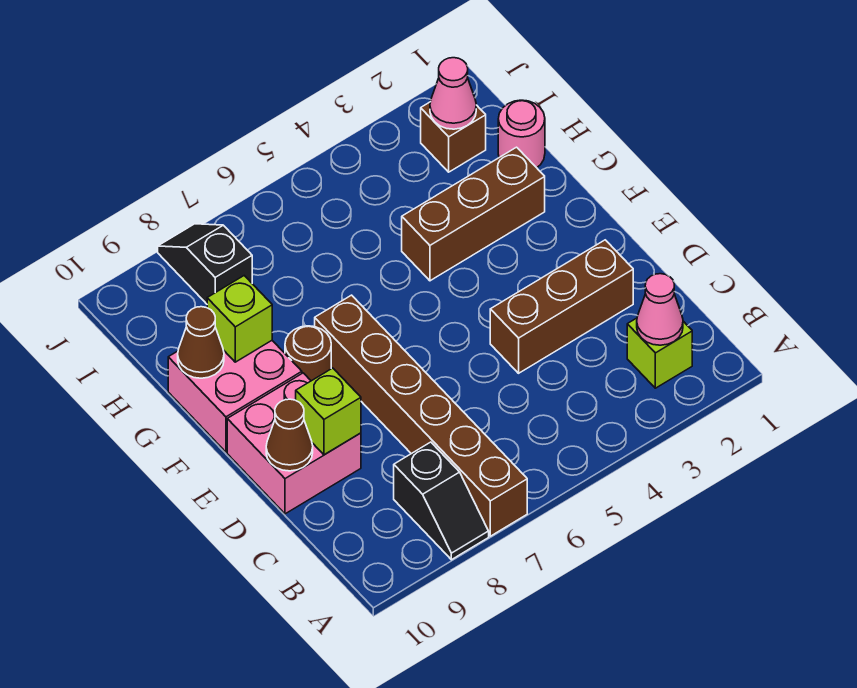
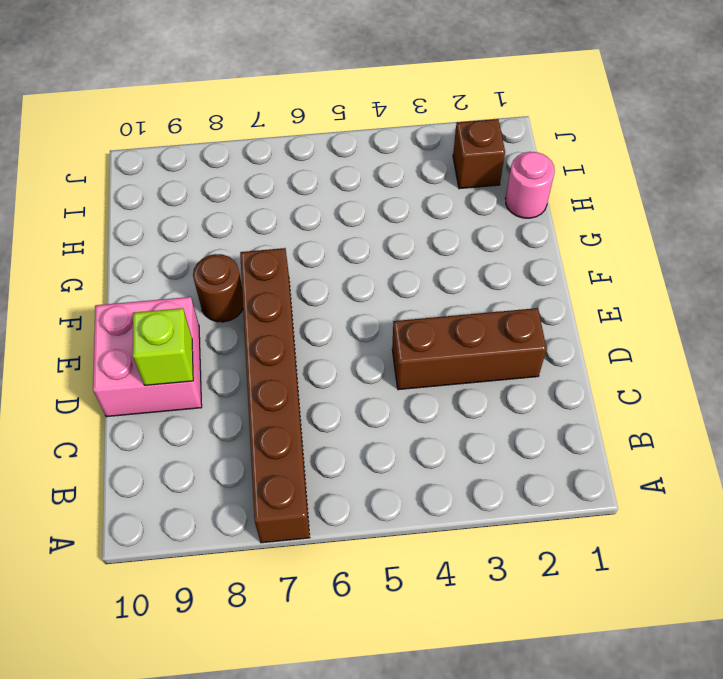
none -> black 1x2 slope [394,442,489,560]
none -> lime 1x1 brick [627,318,692,388]
none -> pink 2x2 brick [168,341,302,452]

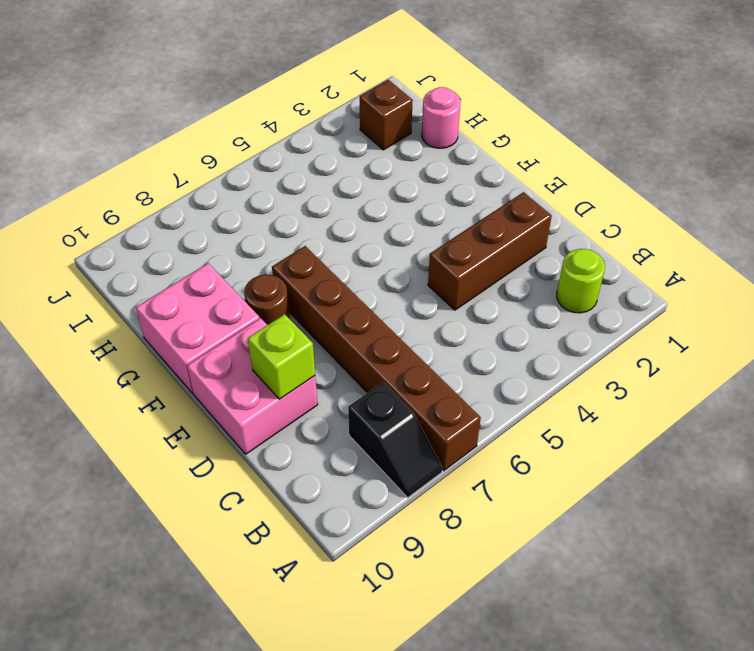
lime 1x1 round brick [557,249,605,313] -> lime 1x1 brick [627,318,692,388]
none -> brown 1x3 brick [402,147,545,281]
none -> black 1x2 slope [158,224,252,304]
none -> pink 1x1 cone [637,274,683,345]

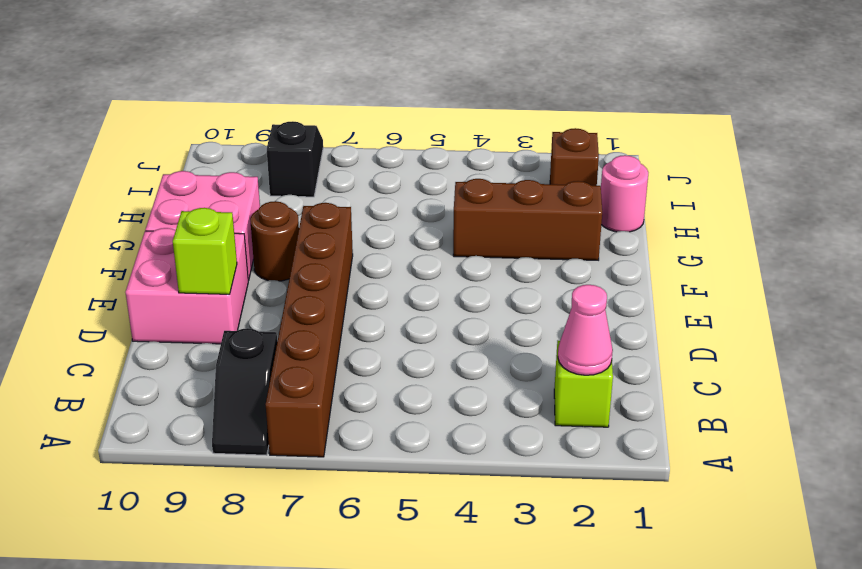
none -> brown 1x3 brick [490,240,633,373]
none -> brown 1x1 cone [266,399,313,471]
none -> lime 1x1 brick [207,276,272,362]

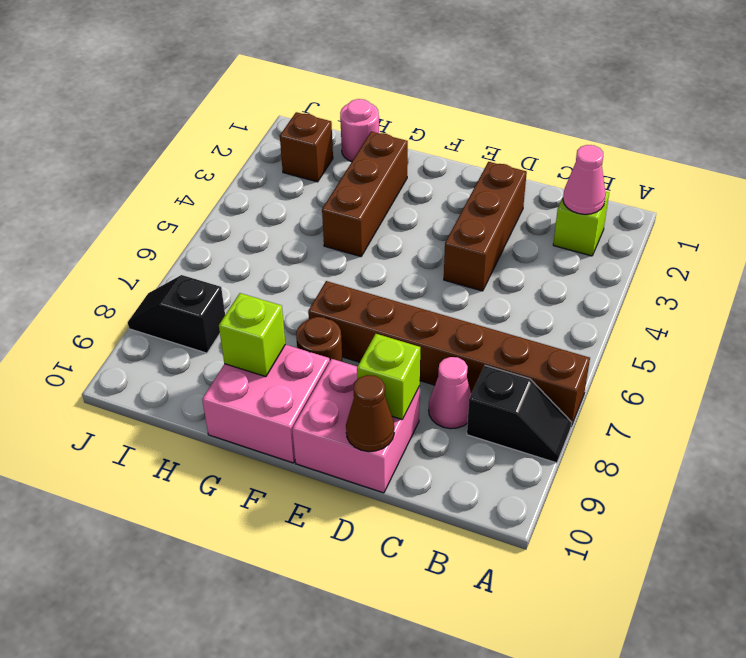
pink 1x1 cone [429,357,471,429] -> pink 1x1 cone moved to [430,58,476,129]
none -> brown 1x1 cone [178,307,224,378]

